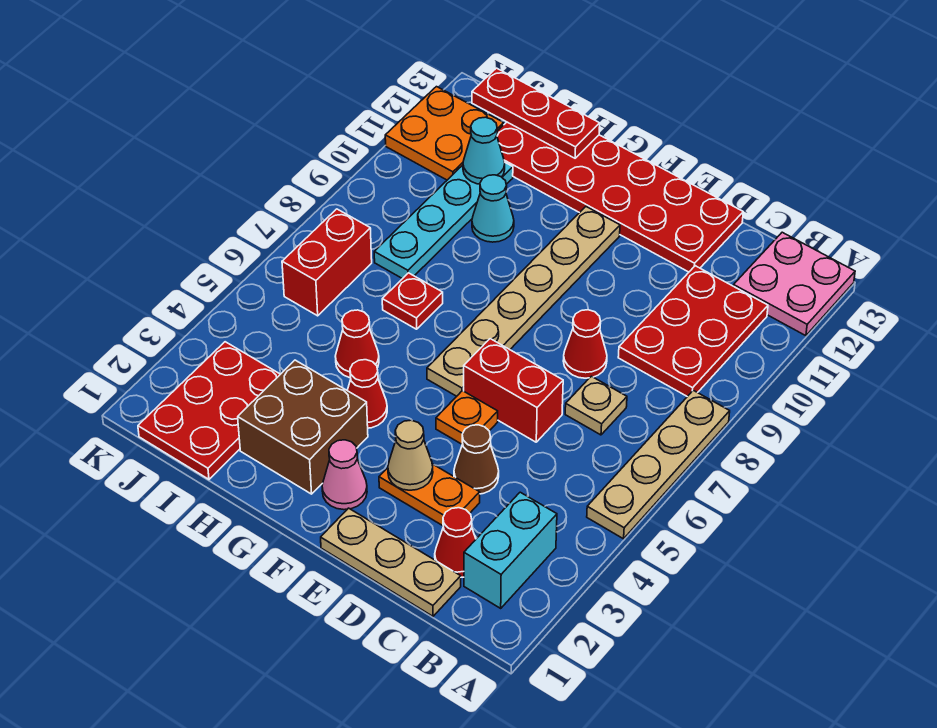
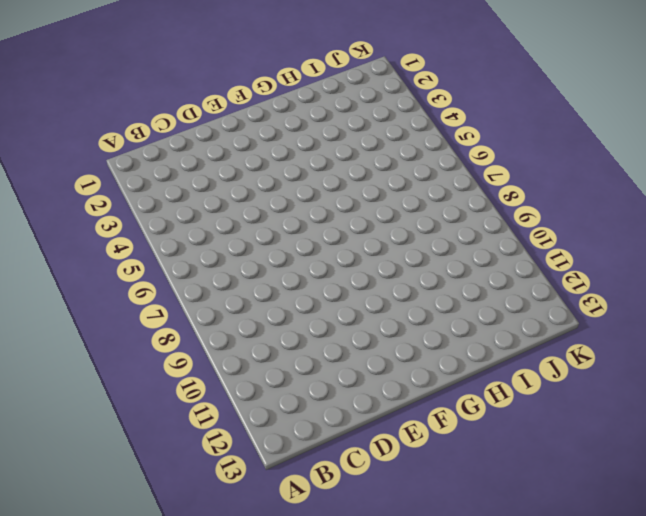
none -> tan 1x4 plate [587,390,730,539]
none -> pink 2x2 plate [733,232,855,336]
none -> cyan 1x2 brick [464,492,557,608]

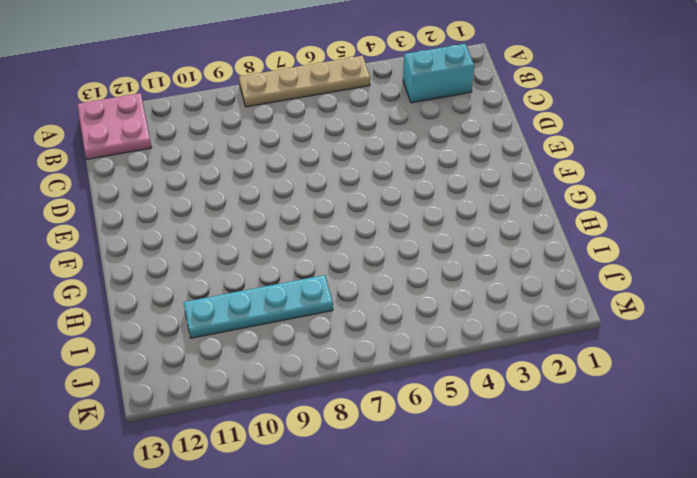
none -> red 2x3 plate [618,266,768,396]
none -> tan 1x3 plate [321,508,461,616]
none -> red 1x1 cone [435,508,476,577]

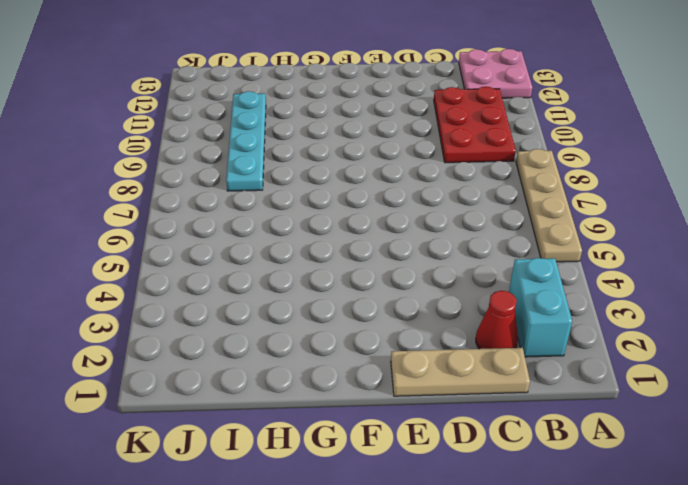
none -> tan 1x1 plate [565,376,627,435]
none -> orange 1x2 plate [379,464,480,526]
none -> brown 1x1 cone [454,425,499,494]

